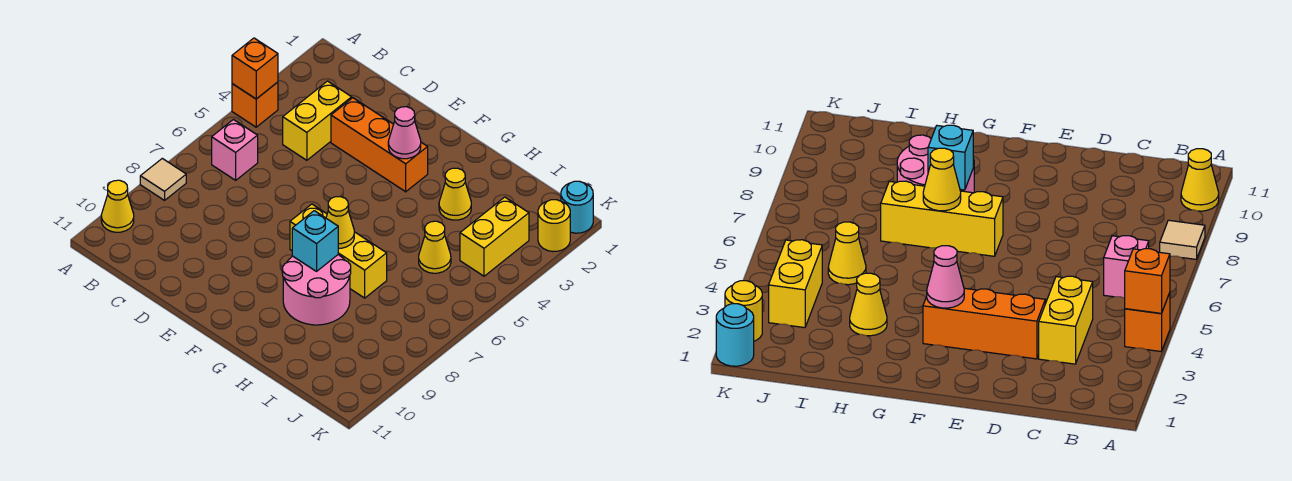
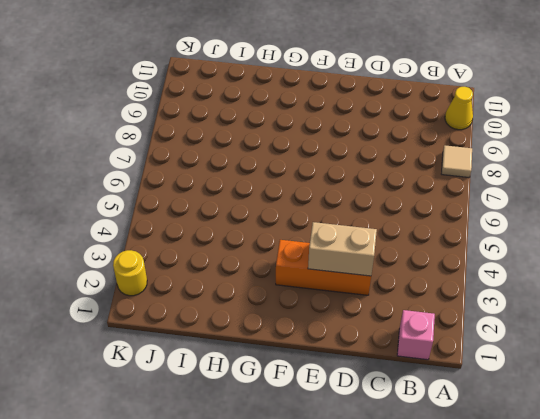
pink 1x1 brick [397,310,435,360] -> pink 1x1 brick moved to [212,120,258,180]
tan 1x2 brick [308,222,377,276] -> none
none -> orange 1x1 brick [232,82,278,127]
none -> yellow 1x2 brick [283,81,352,160]
none -> yellow 1x3 brick [290,204,387,298]

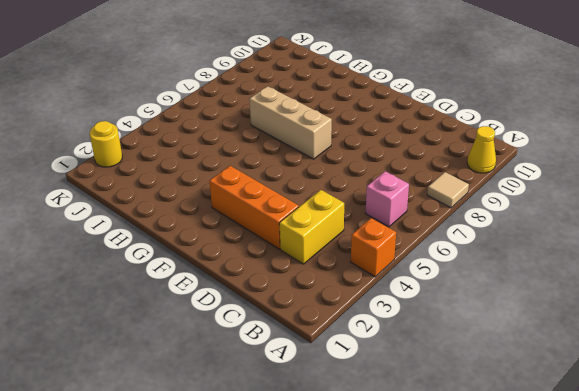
tan 1x3 brick [249,86,332,159] -> yellow 1x3 brick [290,204,387,298]
none -> pink 2x2 round brick [282,255,351,325]
none -> yellow 1x1 cone [439,168,471,220]
none -> yellow 1x1 cone [419,221,451,273]

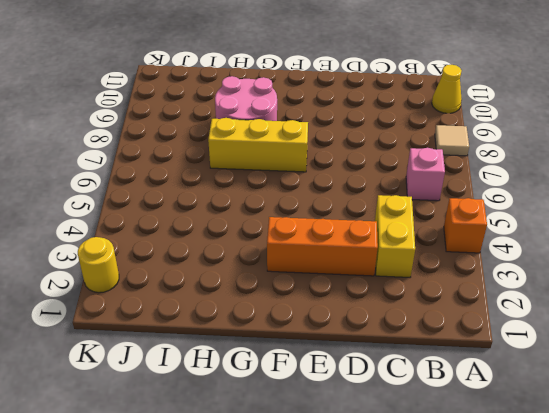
none -> yellow 1x1 cone [439,168,471,220]
none -> yellow 1x1 cone [419,221,451,273]
none -> yellow 1x2 brick [460,197,529,276]

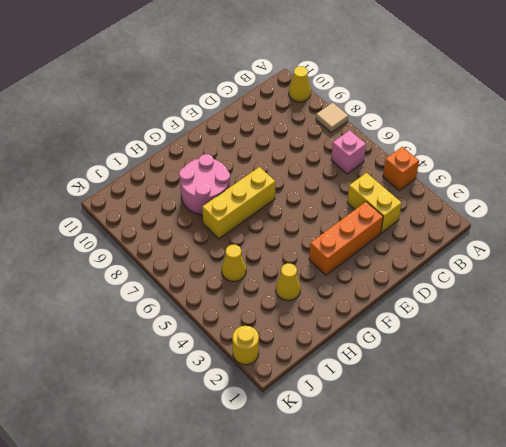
none -> yellow 1x2 brick [460,197,529,276]
none -> cyan 1x1 round brick [561,181,593,233]
none -> orange 1x1 brick [232,38,278,99]

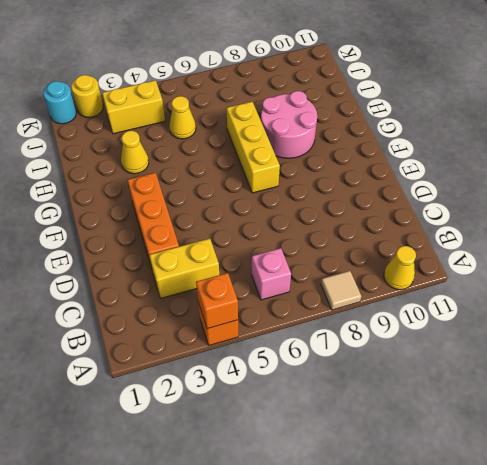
none -> pink 1x1 cone [388,107,421,159]
none -> yellow 1x1 cone [326,197,354,248]
none -> cyan 1x1 brick [292,211,338,271]

